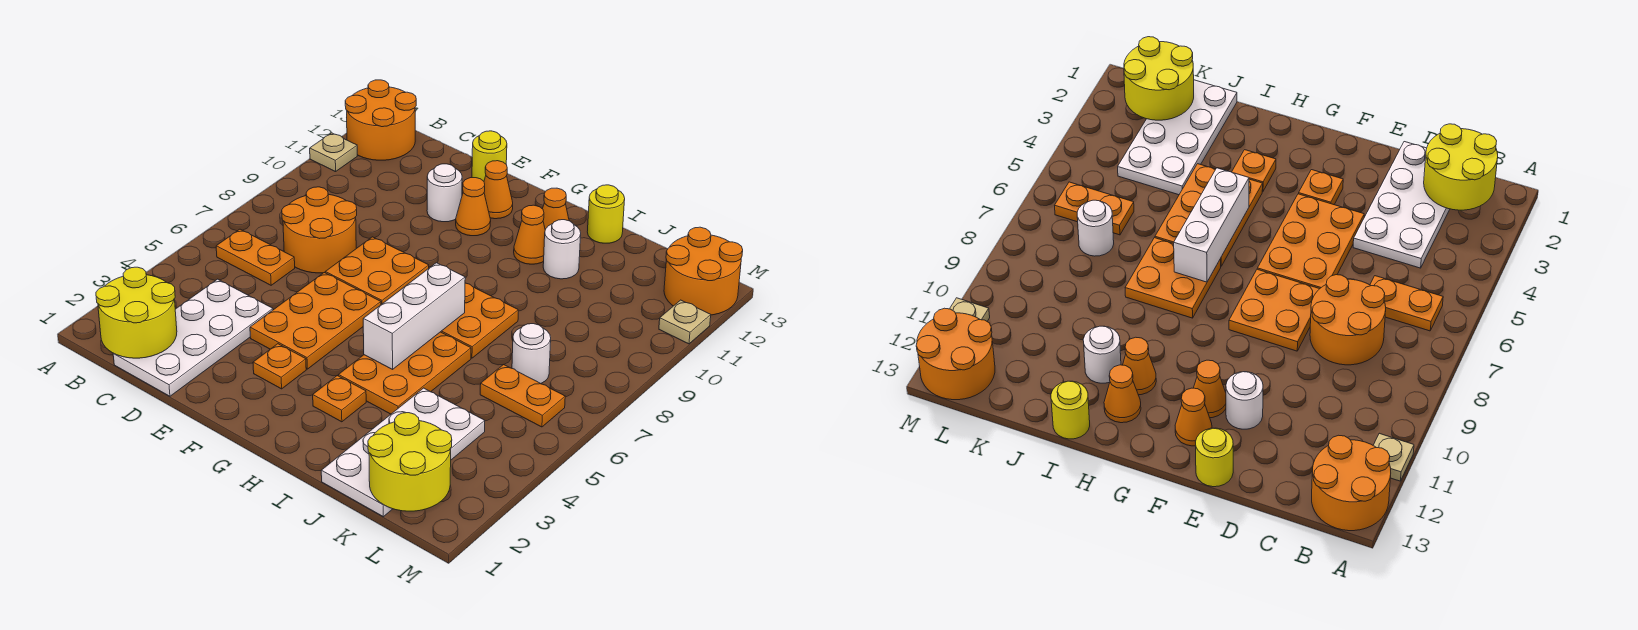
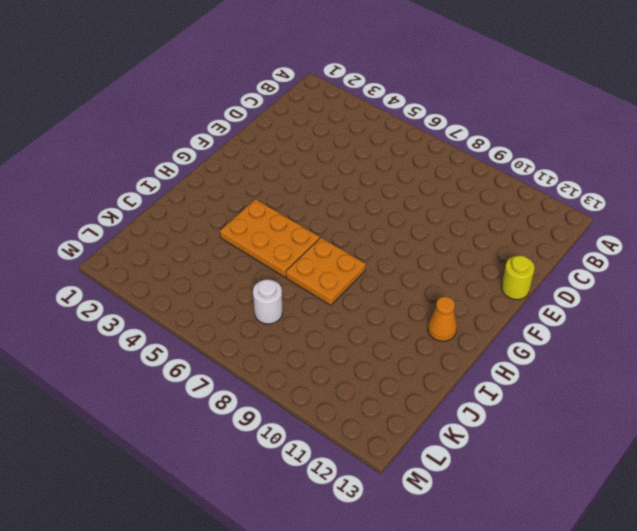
none -> tan 1x1 plate [310,133,357,172]
none -> orange 2x2 round brick [345,80,416,160]
none -> orange 1x2 plate [216,229,295,285]

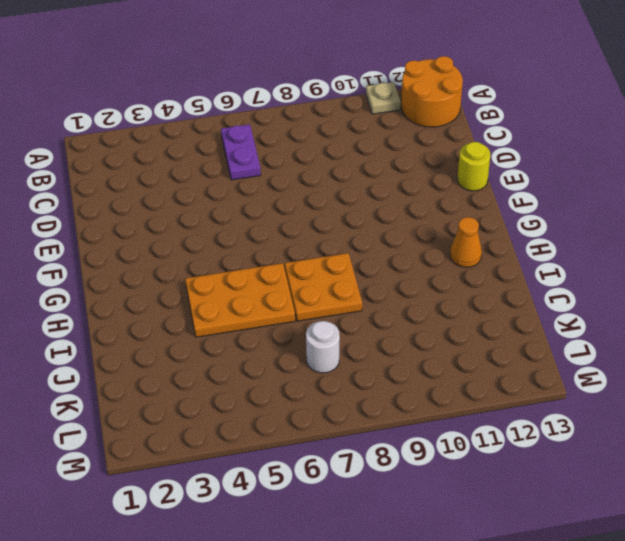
purple 1x2 plate [221,124,261,180] -> orange 1x2 plate [216,229,295,285]
none -> white 2x4 plate [113,279,273,396]
none -> orange 2x2 round brick [282,187,357,273]
none -> orange 2x3 plate [250,273,381,369]

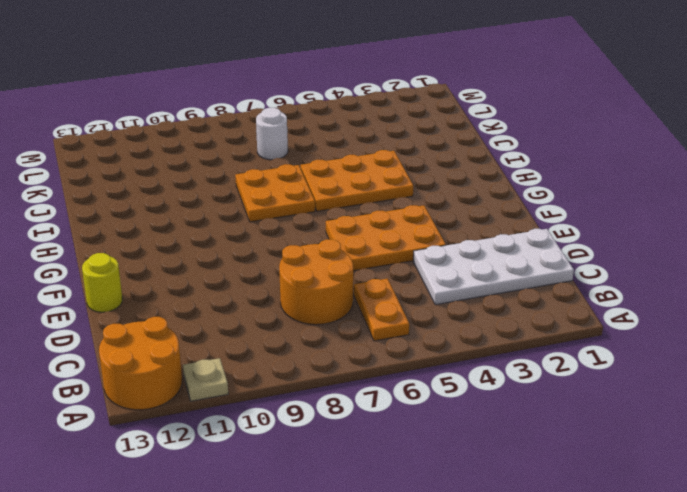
none -> orange 2x2 plate [325,237,429,305]
none -> white 1x1 round brick [427,164,462,222]
none -> orange 1x1 plate [253,344,306,389]

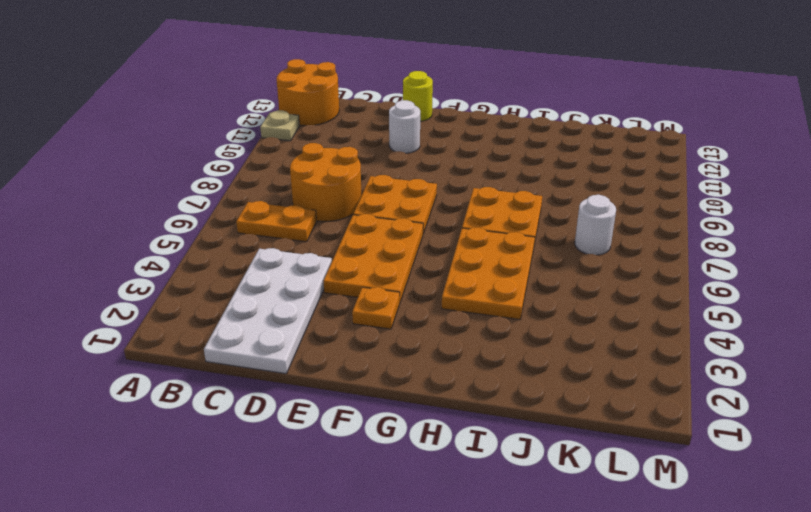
none -> orange 1x1 cone [456,178,491,236]
none -> orange 1x1 cone [484,161,513,219]
none -> orange 1x1 plate [313,376,366,422]

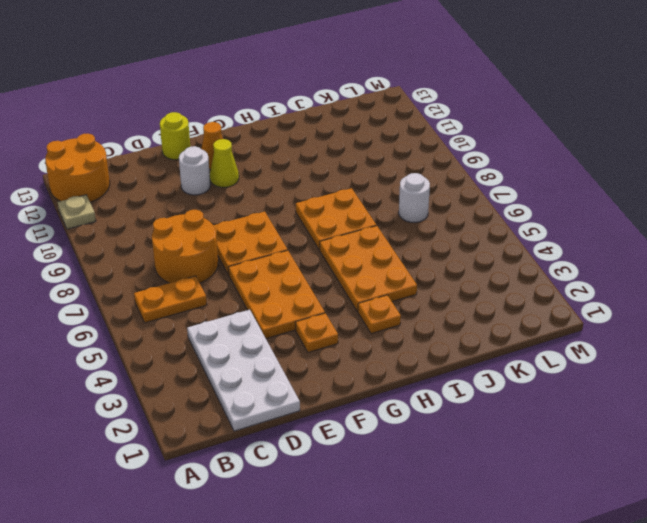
yellow 1x1 cone [210,139,239,187] -> orange 1x1 cone [456,178,491,236]
none -> orange 1x1 cone [514,205,545,264]
none -> orange 1x1 cone [543,188,569,230]
none -> white 1x1 round brick [543,220,581,279]

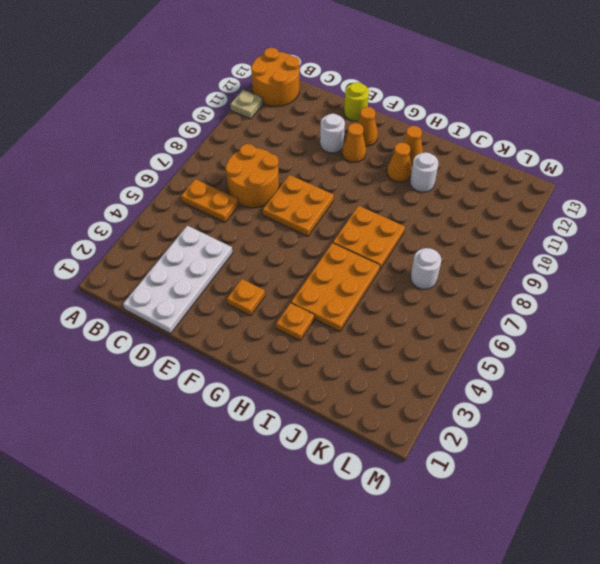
none -> orange 2x3 plate [250,273,381,369]
none -> yellow 1x1 round brick [587,185,625,243]
none -> white 2x4 plate [321,388,485,517]

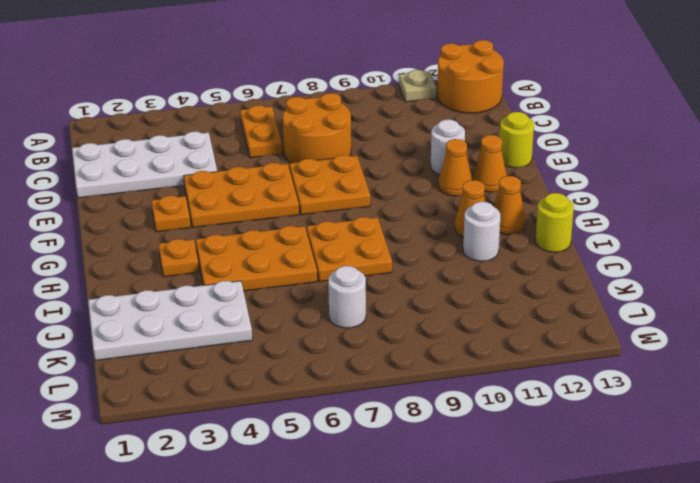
none -> orange 1x2 plate [480,365,565,427]
none -> orange 2x2 round brick [664,227,743,315]
none -> tan 1x1 plate [659,300,711,344]

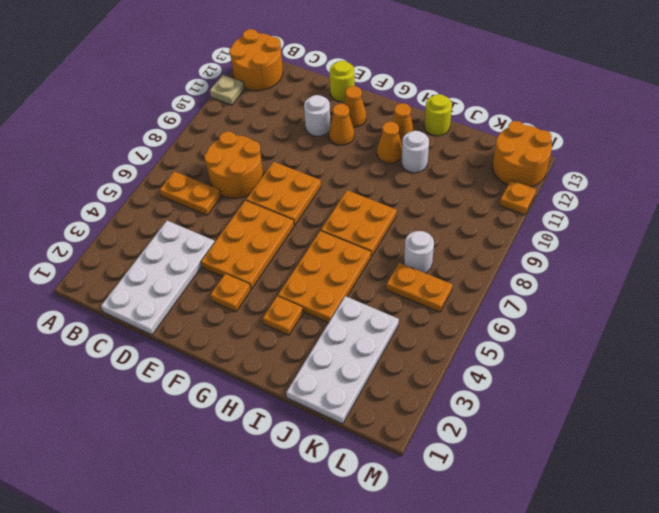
orange 1x1 plate [500,180,536,215] -> tan 1x1 plate [659,300,711,344]
none -> yellow 2x2 round brick [96,267,177,358]
none -> white 1x3 brick [363,263,465,369]
none -> yellow 2x2 round brick [368,413,452,511]

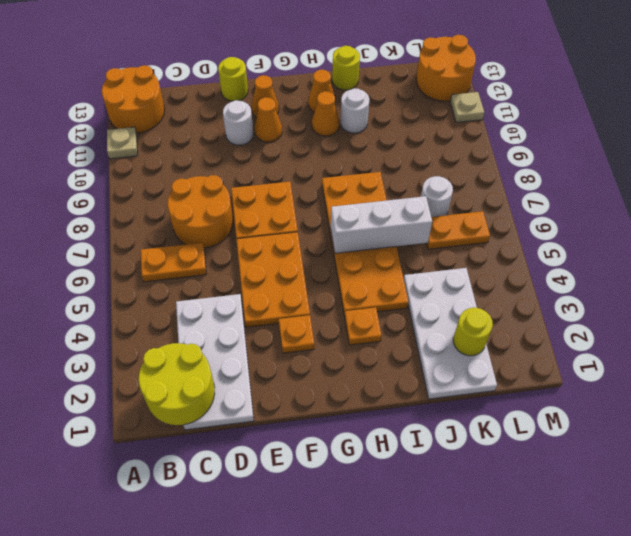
white 1x3 brick [331,196,432,253] -> white 1x3 brick turned to [363,263,465,369]
yellow 1x1 round brick [453,308,493,356] -> yellow 2x2 round brick [368,413,452,511]

